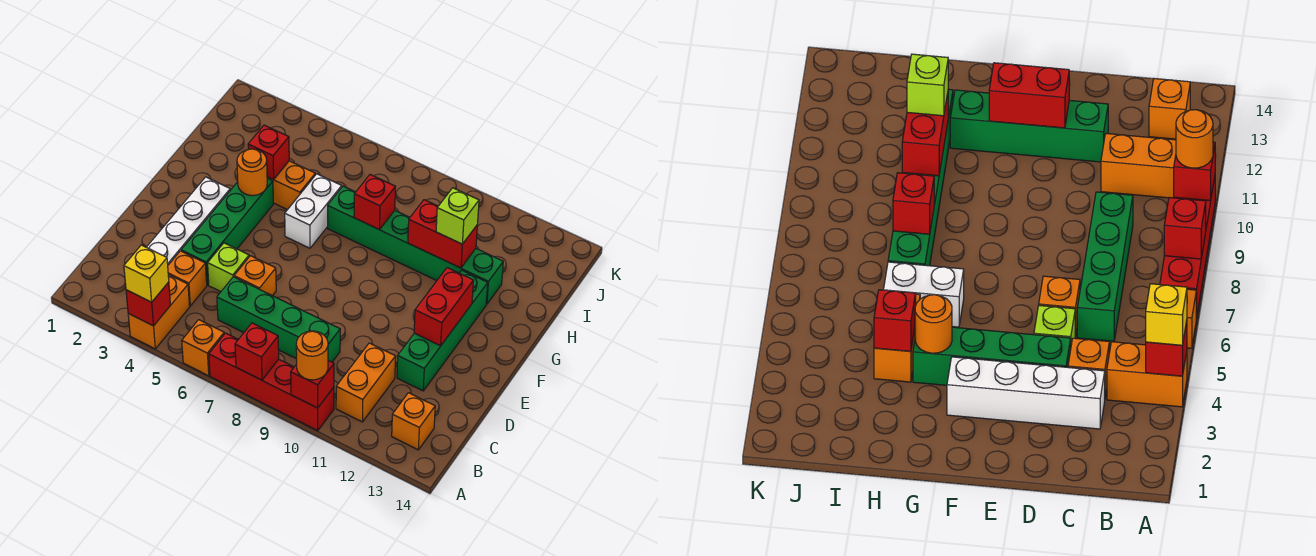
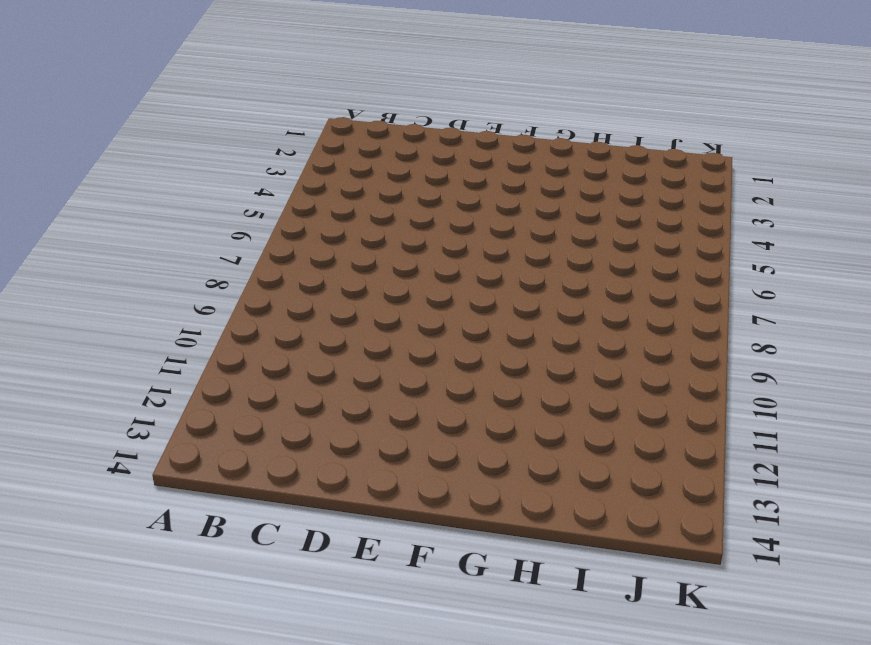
none -> orange 1x2 brick [128,275,190,349]
none -> orange 1x1 brick [182,320,224,376]
none -> red 1x4 brick [209,333,334,431]

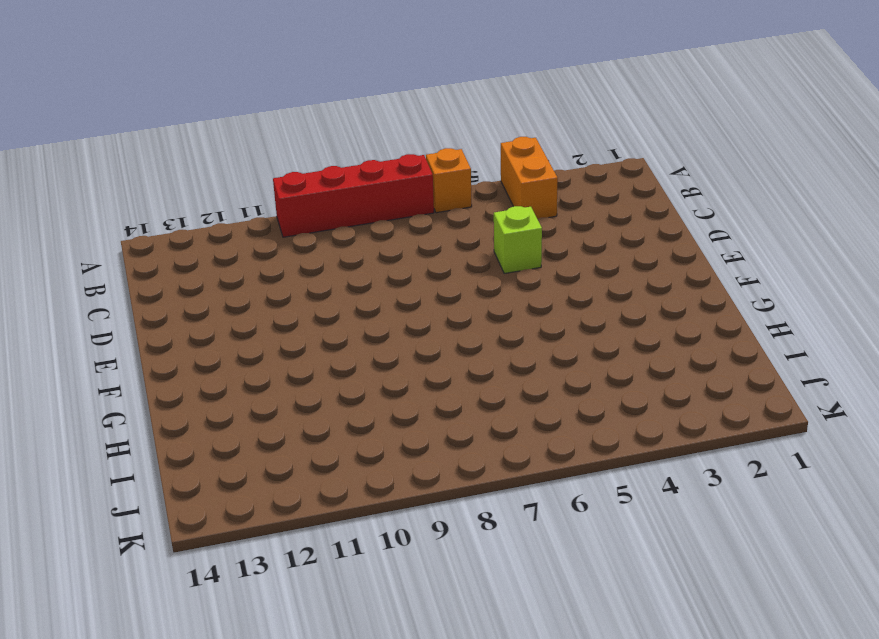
none -> orange 1x2 brick [336,343,396,422]
none -> orange 1x1 brick [392,393,435,450]
none -> white 1x4 brick [147,177,230,265]

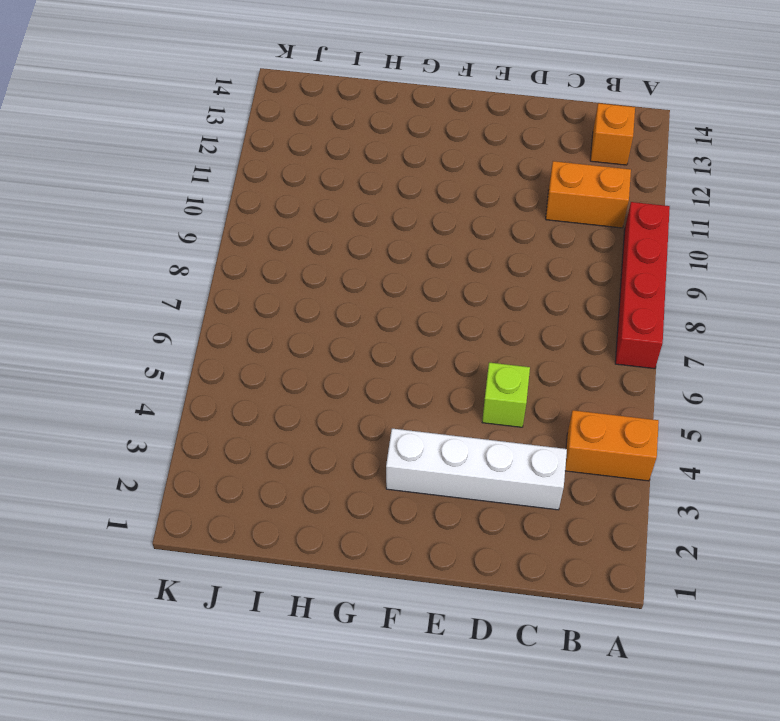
none -> orange 1x1 brick [182,320,224,376]
none -> orange 1x1 brick [168,251,207,306]
none -> green 1x4 brick [217,277,340,362]

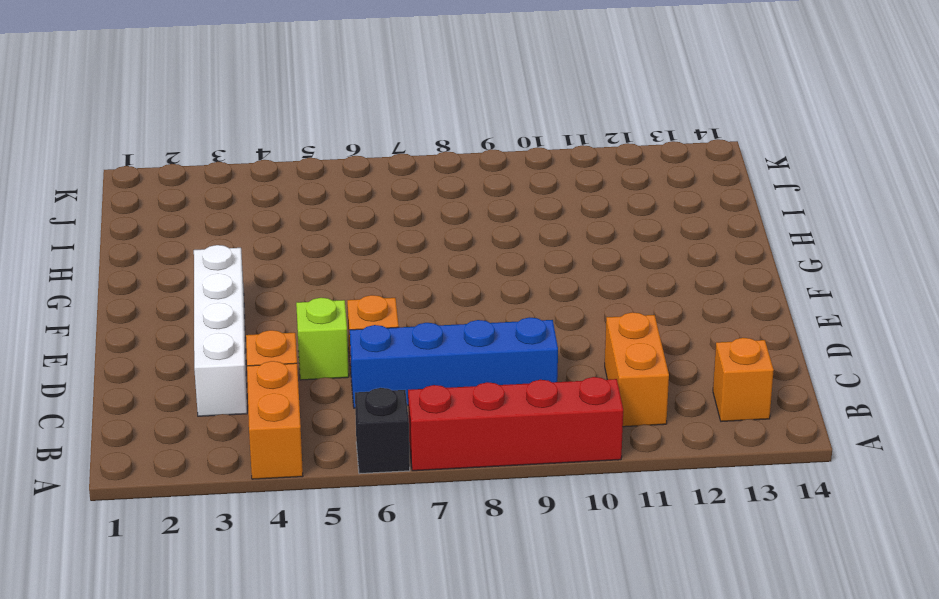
black 1x1 brick [355,388,410,474] -> orange 1x1 brick [182,320,224,376]
blue 1x4 brick [350,317,558,408] -> green 1x4 brick [217,277,340,362]
none -> green 1x4 brick [181,178,273,285]
none -> green 1x4 brick [397,270,488,391]
none -> white 1x2 brick [285,174,342,248]

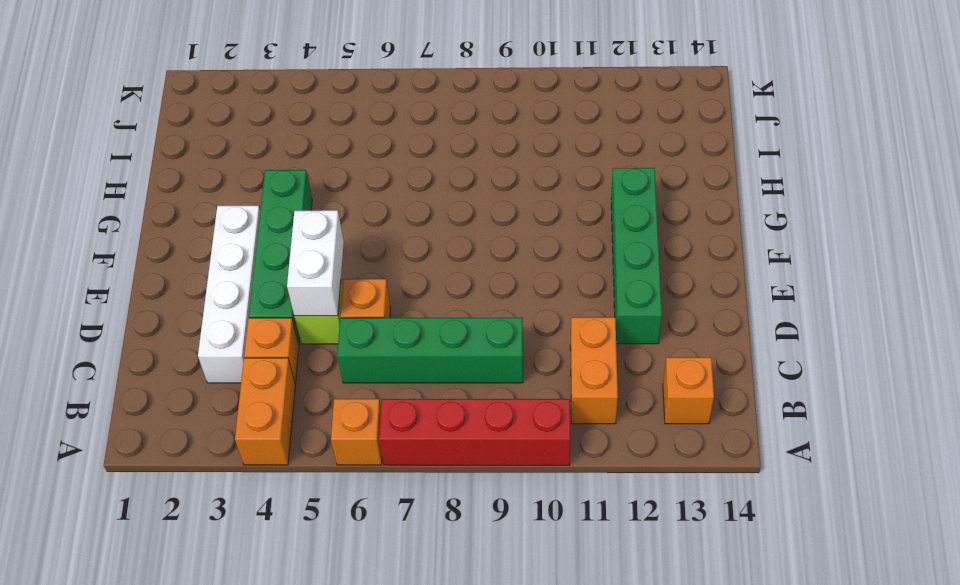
white 1x2 brick [287,210,344,316] -> white 1x2 brick moved to [285,174,342,248]
none -> orange 1x2 brick [267,161,315,210]
none -> green 1x6 brick [328,186,503,304]
none -> red 1x1 brick [126,282,170,326]

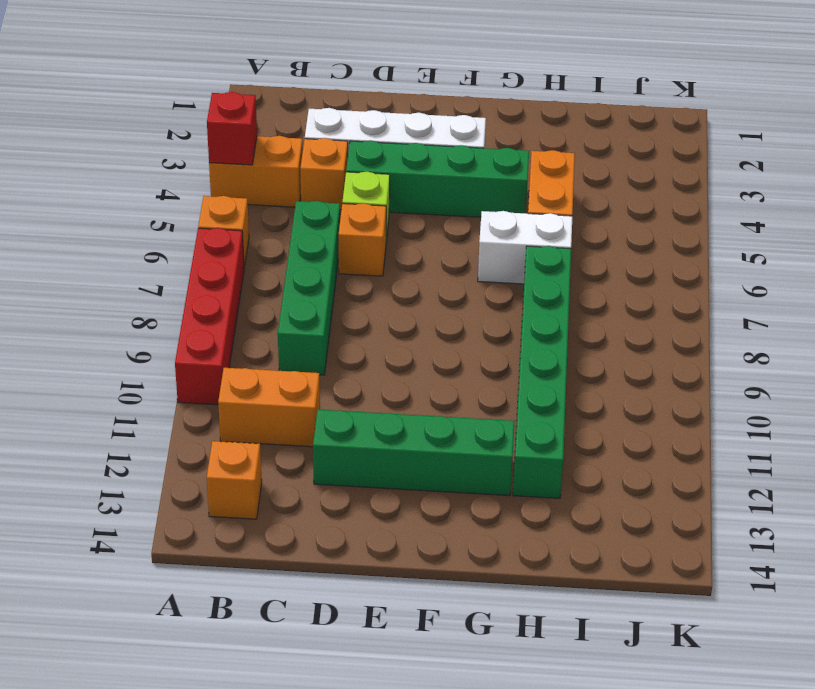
none -> red 1x1 brick [235,323,279,380]
none -> red 1x1 brick [291,361,334,408]
none -> red 1x2 brick [414,268,474,346]

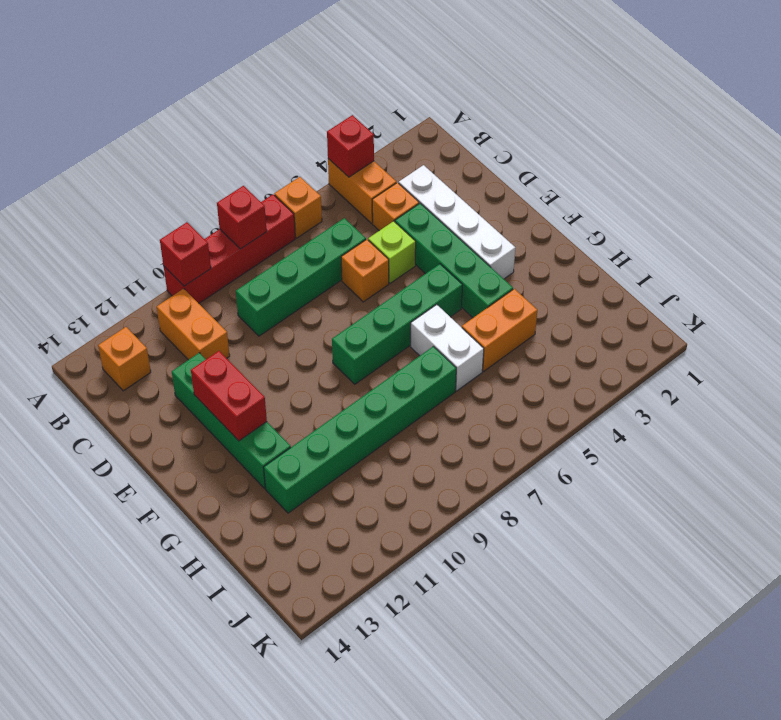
green 1x4 brick [332,264,462,384] -> none
none -> orange 1x1 round brick [237,149,267,196]
none -> red 1x1 brick [248,125,289,180]
none -> red 1x1 brick [354,175,395,229]

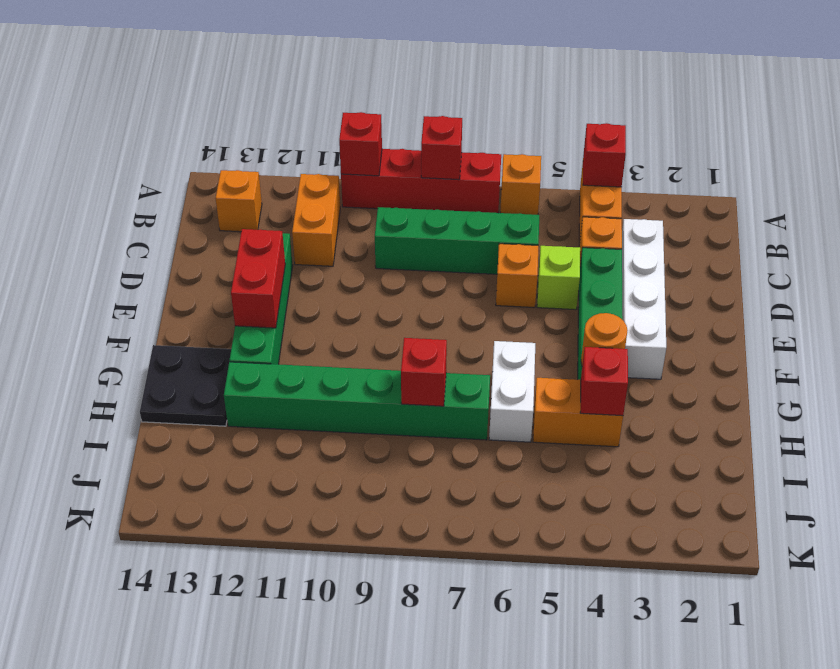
black 2x2 plate [140,345,231,426] -> none
none -> red 1x2 brick [408,200,477,268]
none -> yellow 1x1 brick [124,245,169,302]
none -> orange 1x1 round brick [296,331,328,380]

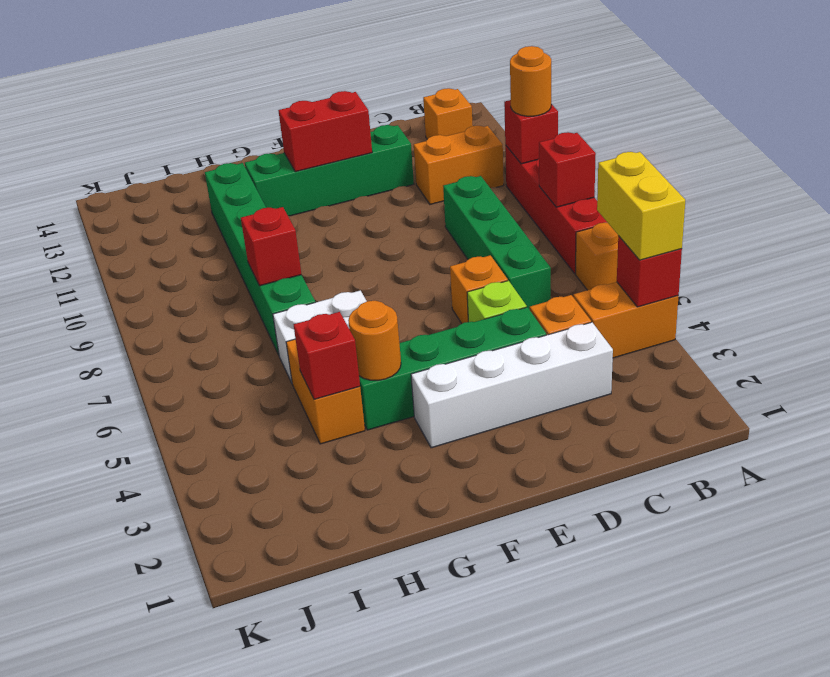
yellow 1x2 brick [597,152,685,260] -> yellow 1x1 brick [124,245,169,302]
none -> red 1x2 brick [408,200,477,268]
none -> lime 1x1 brick [436,188,479,244]

